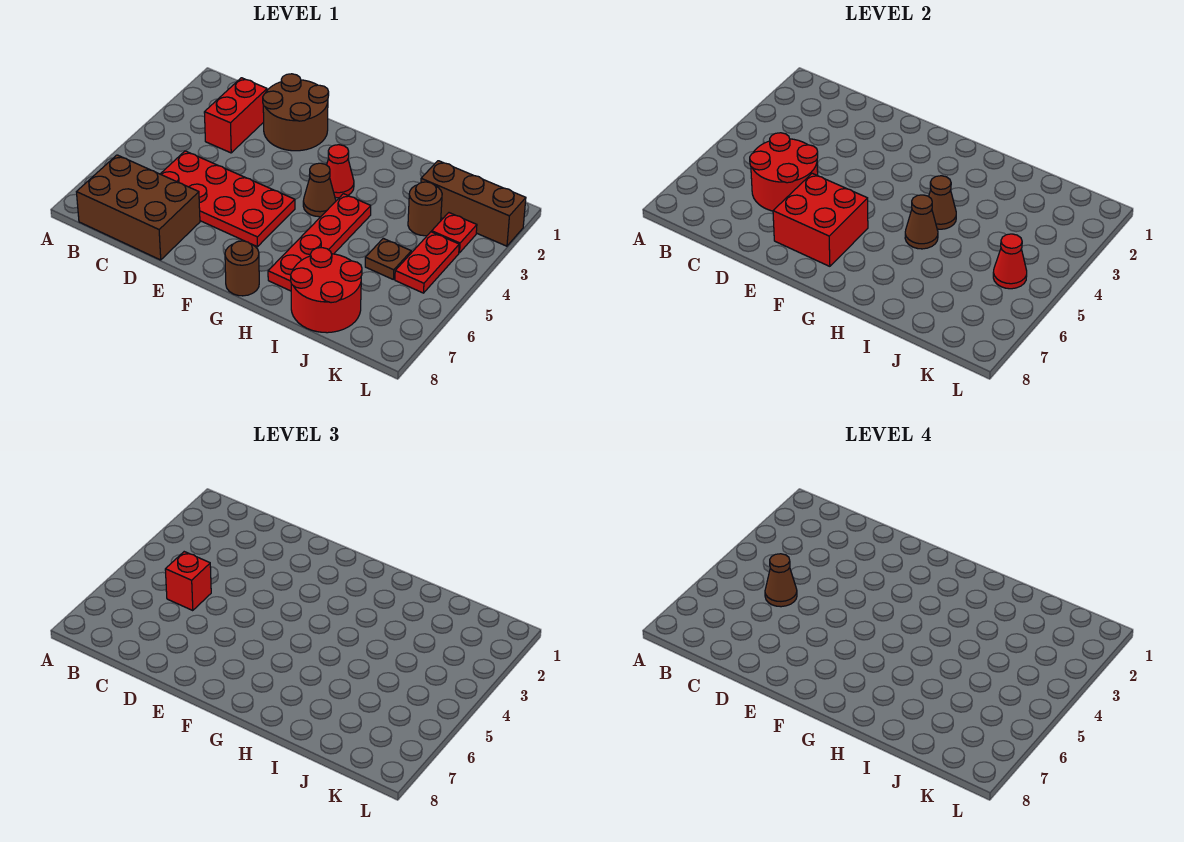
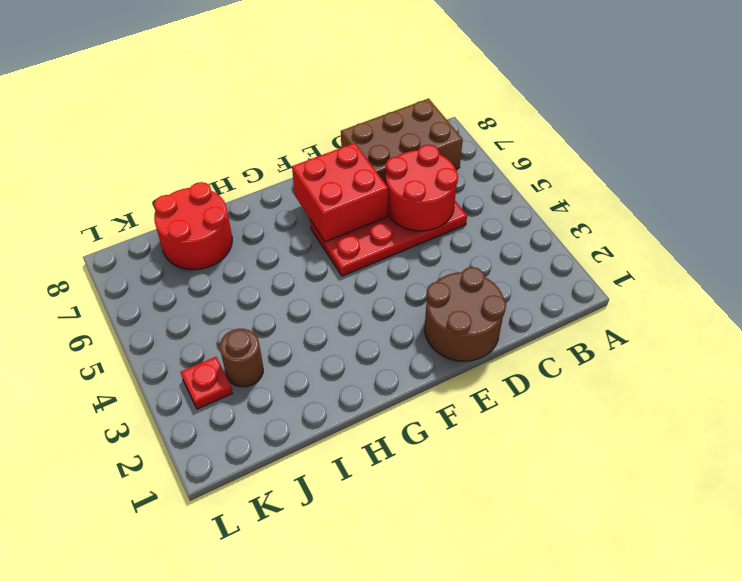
none -> red 1x2 brick [204,78,267,153]
none -> red 1x1 cone [327,145,354,198]
none -> brown 1x1 cone [303,163,336,217]

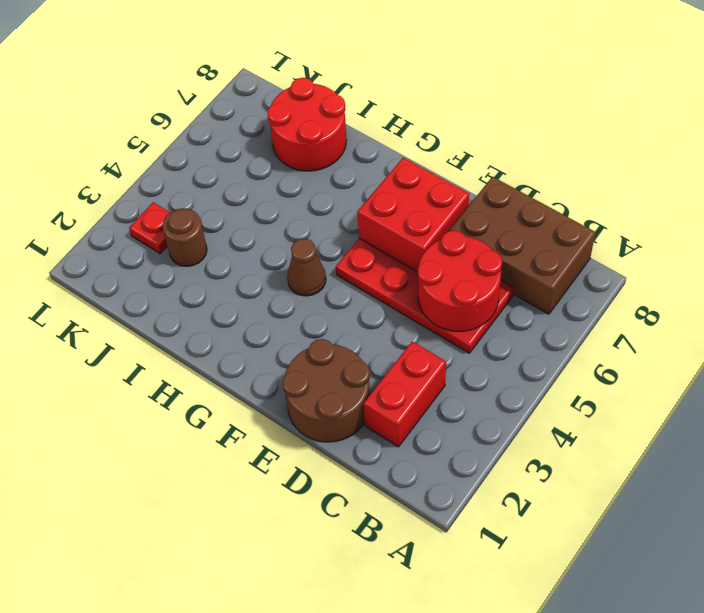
none -> red 1x1 cone [327,145,354,198]
none -> brown 1x1 round brick [225,241,259,296]
none -> red 1x4 plate [268,194,371,291]

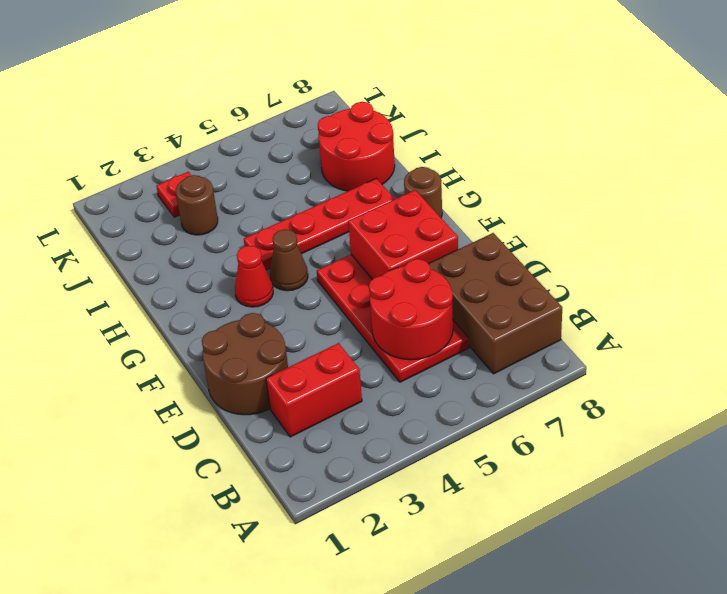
none -> brown 1x3 brick [421,161,526,246]
none -> brown 1x1 plate [365,238,411,279]
none -> red 1x2 plate [395,232,459,293]

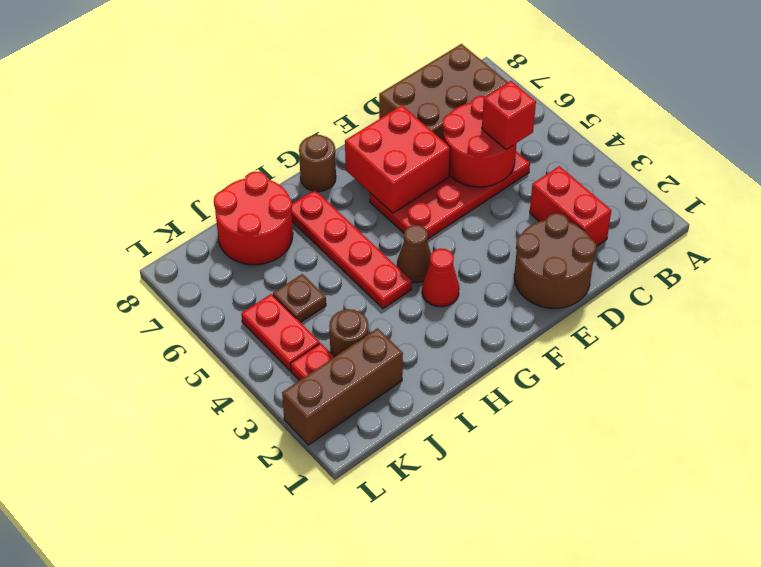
none -> brown 1x1 cone [929,176,956,229]
none -> brown 1x1 cone [905,195,938,249]
none -> red 1x1 cone [993,234,1027,289]

